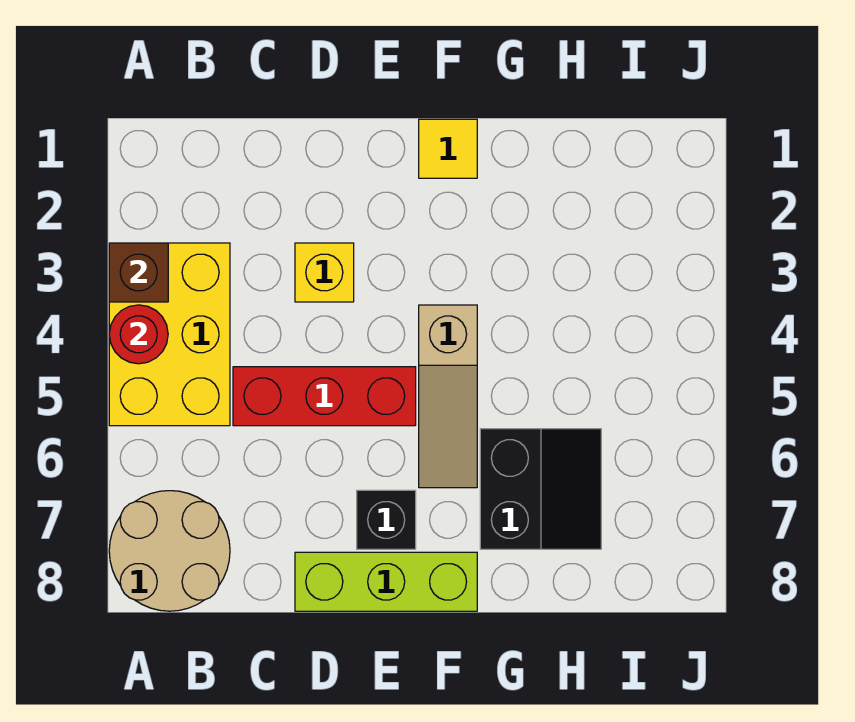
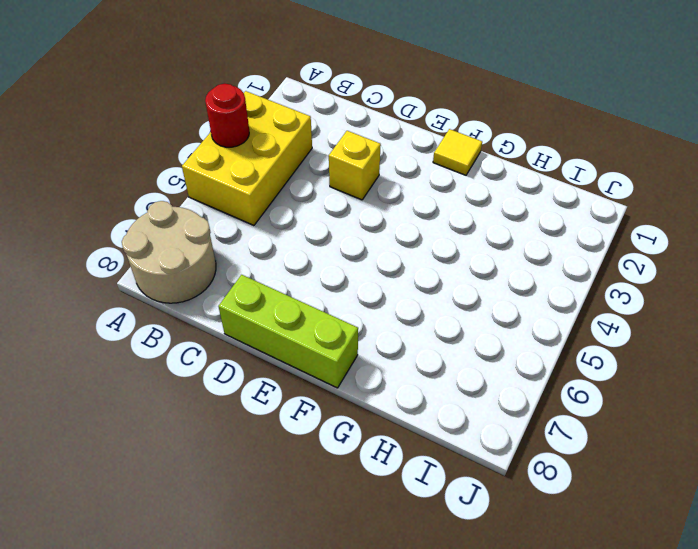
none -> red 1x3 brick [233,367,416,426]
none -> black 1x1 brick [357,490,416,549]

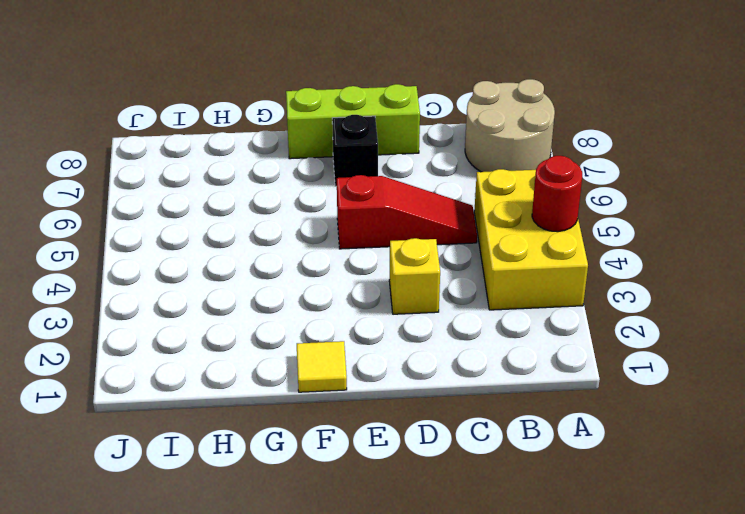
red 1x3 slope [337,175,477,249] -> red 1x3 brick [233,367,416,426]
none -> tan 1x3 slope [419,305,477,488]
none -> black 2x2 slope [480,429,601,549]

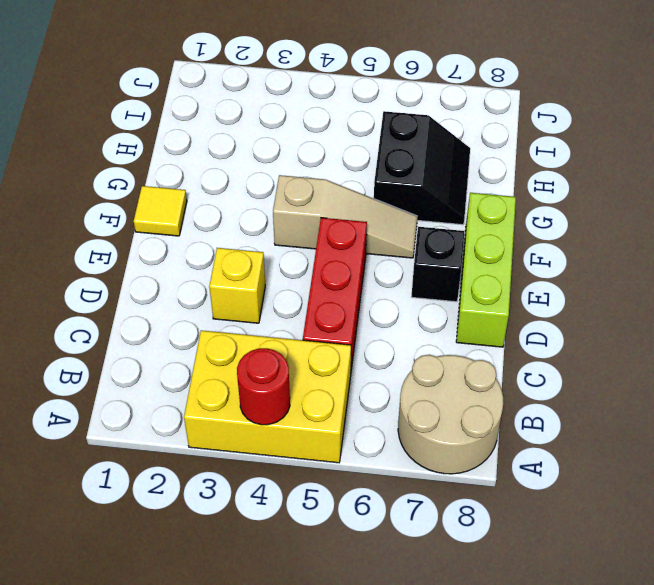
black 2x2 slope [374,111,470,225] -> black 2x2 slope turned to [480,429,601,549]
none -> brown 1x1 brick [109,243,168,302]

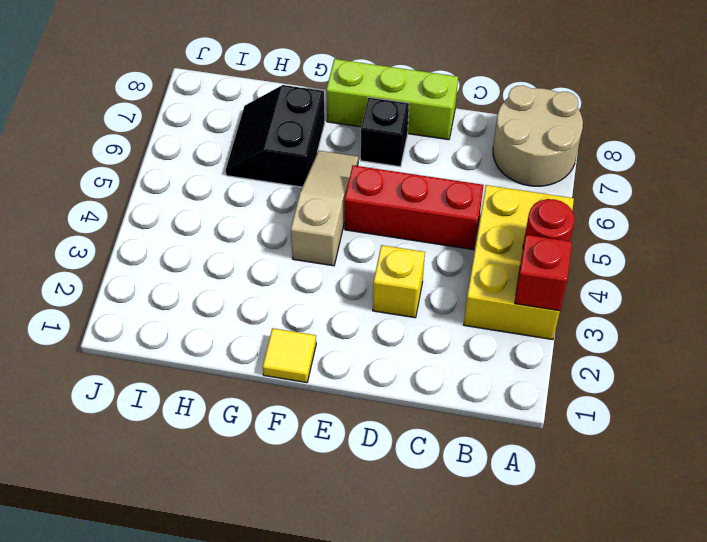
red 1x1 brick [515,235,572,311] -> brown 1x1 brick [109,243,168,302]

